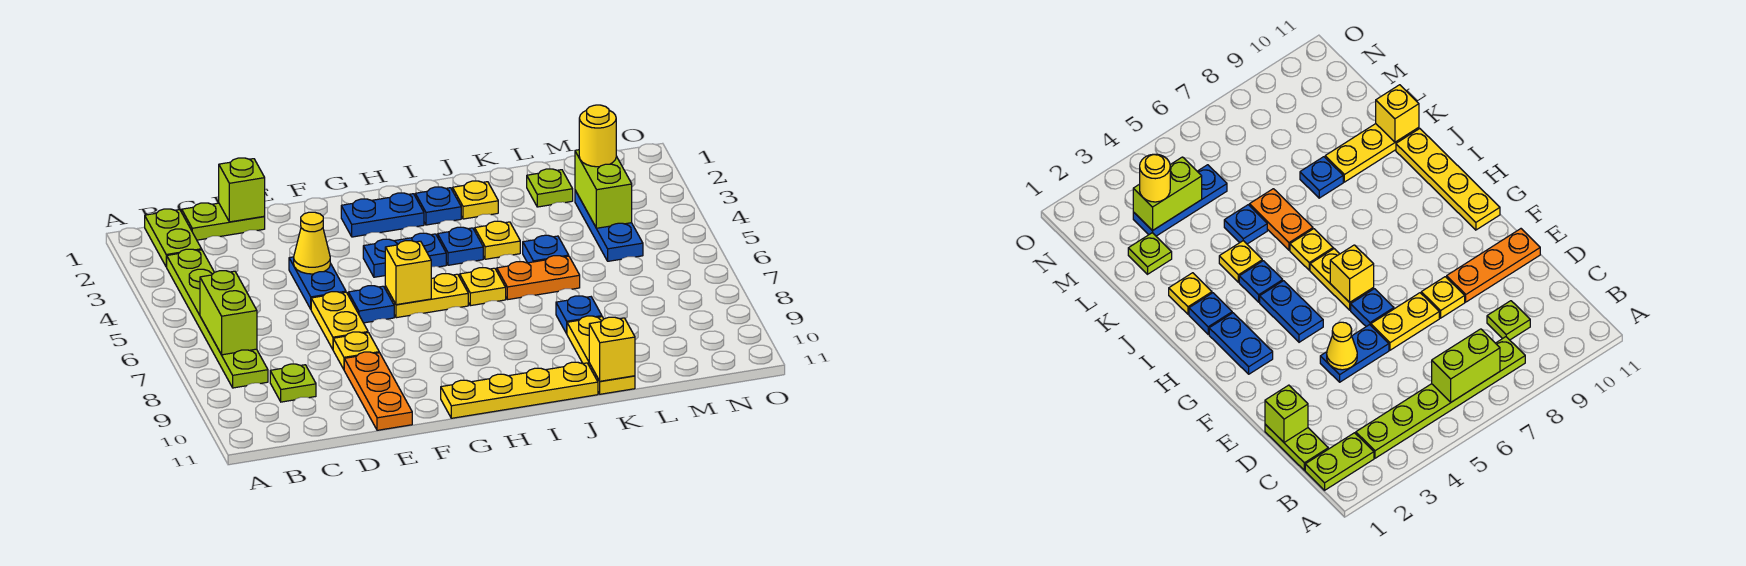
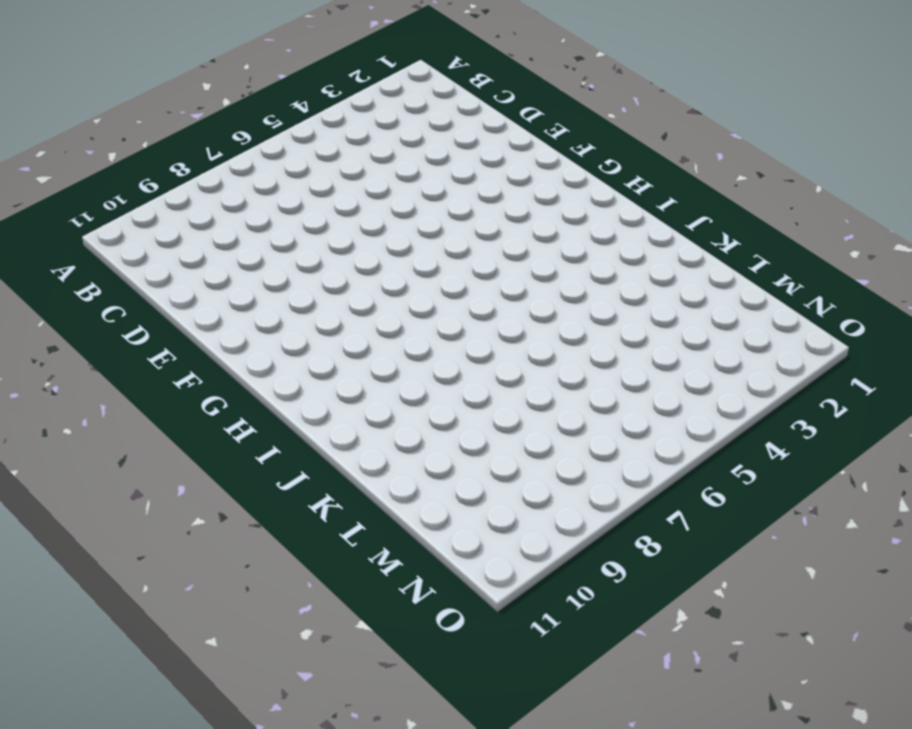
none -> lime 1x2 plate [145,209,202,267]
none -> lime 1x6 plate [167,249,268,388]
none -> lime 1x2 plate [182,203,265,240]
none -> lime 1x1 plate [270,364,316,402]

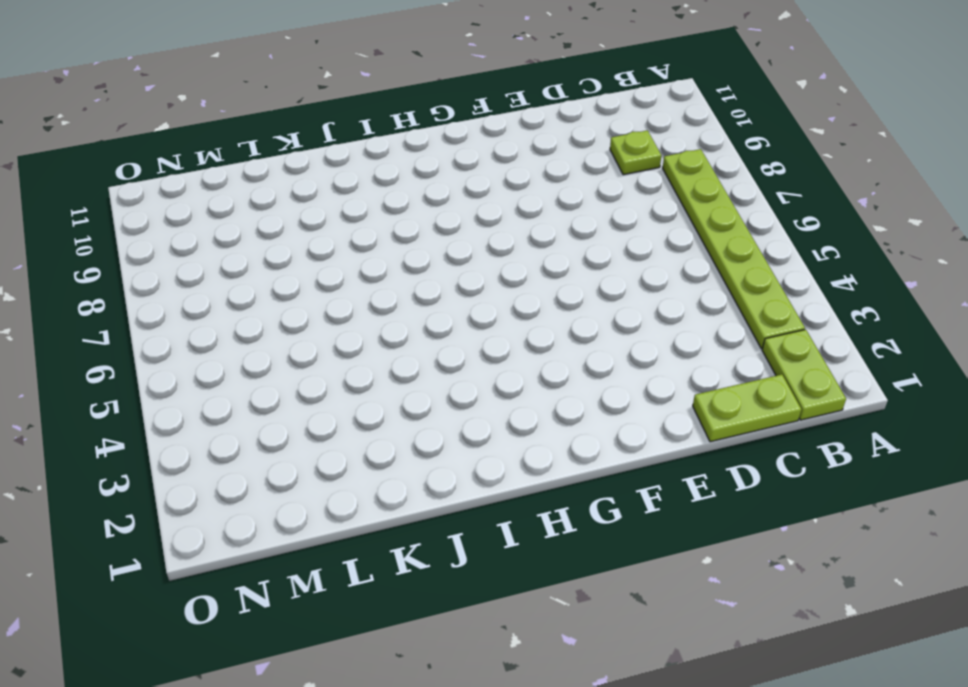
none -> blue 1x2 plate [289,257,346,309]
none -> yellow 1x2 plate [311,292,368,349]
none -> yellow 1x1 plate [333,332,379,369]
none -> orange 1x3 plate [344,352,412,430]

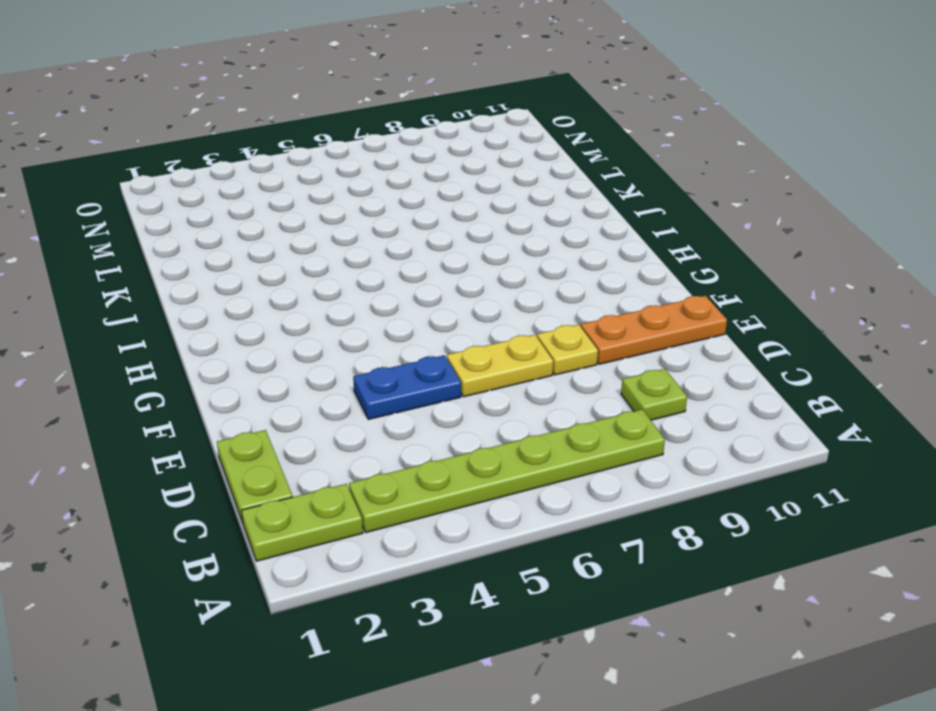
none -> blue 1x1 plate [348,286,394,323]
none -> blue 1x2 plate [341,193,424,237]
none -> blue 1x2 plate [363,233,446,277]
none -> yellow 1x2 plate [385,274,468,318]

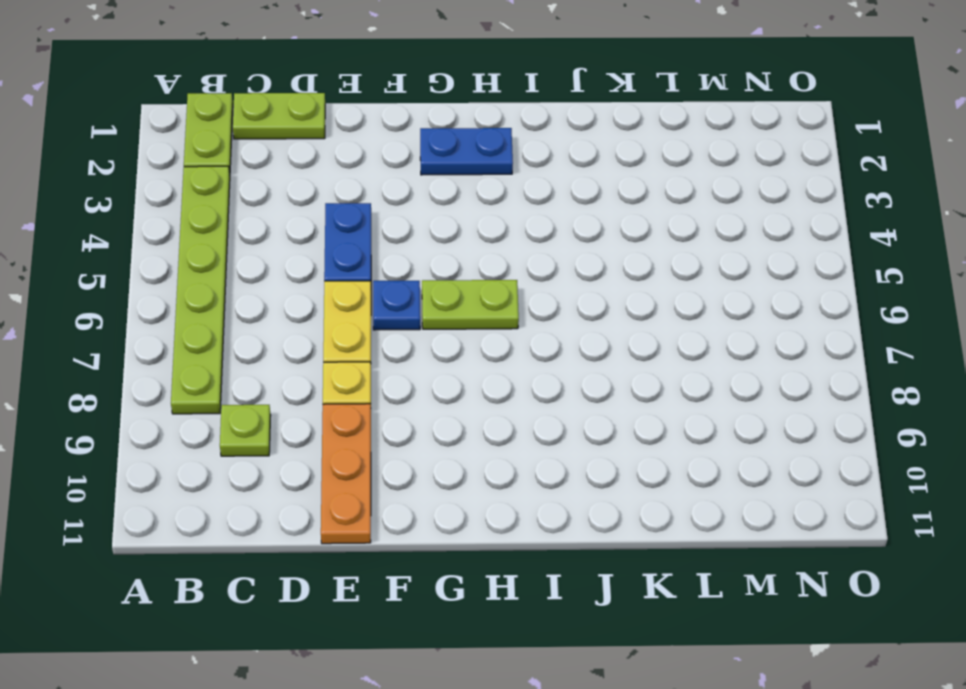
lime 1x2 plate [422,280,519,329] -> yellow 1x2 plate [385,274,468,318]
none -> blue 1x2 plate [363,233,446,277]
none -> yellow 1x4 plate [441,362,598,418]
none -> blue 1x1 plate [415,187,461,225]
none -> blue 1x1 plate [438,227,483,265]

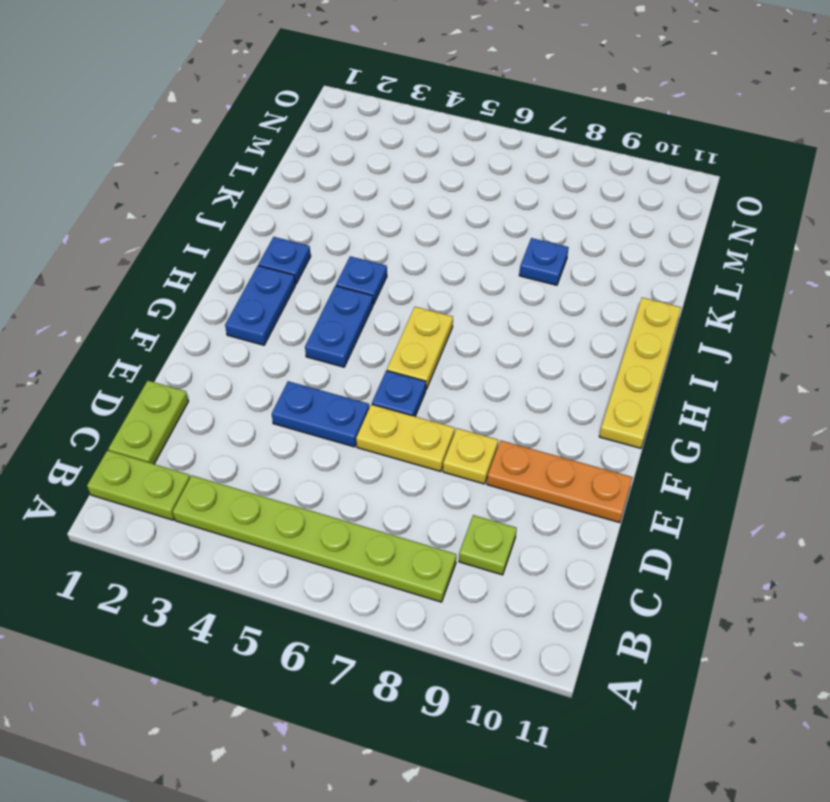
none -> yellow 1x1 plate [460,268,506,306]
none -> yellow 1x1 plate [453,181,498,219]
none -> yellow 1x1 plate [475,221,520,259]
none -> orange 1x2 plate [497,256,580,300]

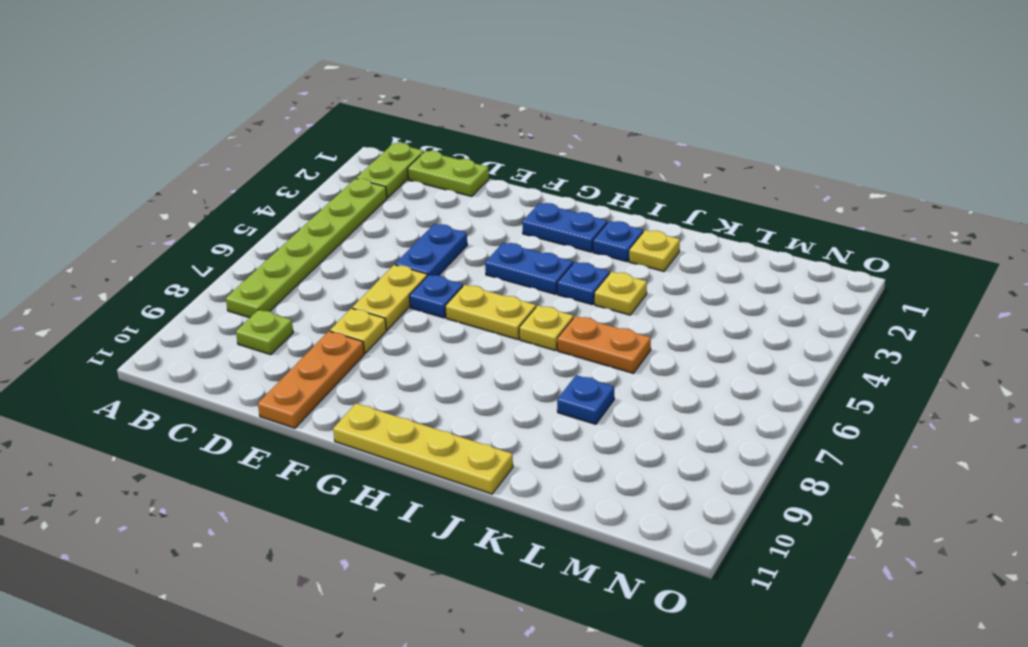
none -> blue 1x1 plate [523,235,569,263]
none -> yellow 1x3 plate [567,316,635,394]
none -> lime 1x1 plate [527,169,573,207]
none -> blue 1x3 plate [575,190,643,261]

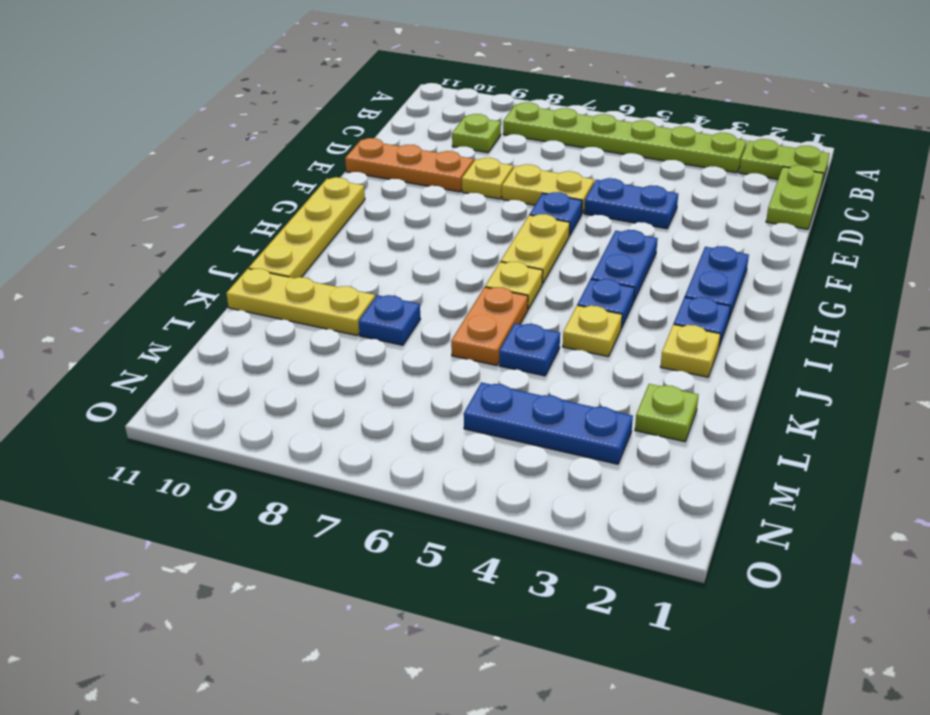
none -> lime 1x2 brick [200,271,257,355]
none -> lime 1x1 brick [219,158,265,222]
none -> yellow 1x1 cone [294,212,330,274]
none -> yellow 1x1 brick [385,241,431,305]

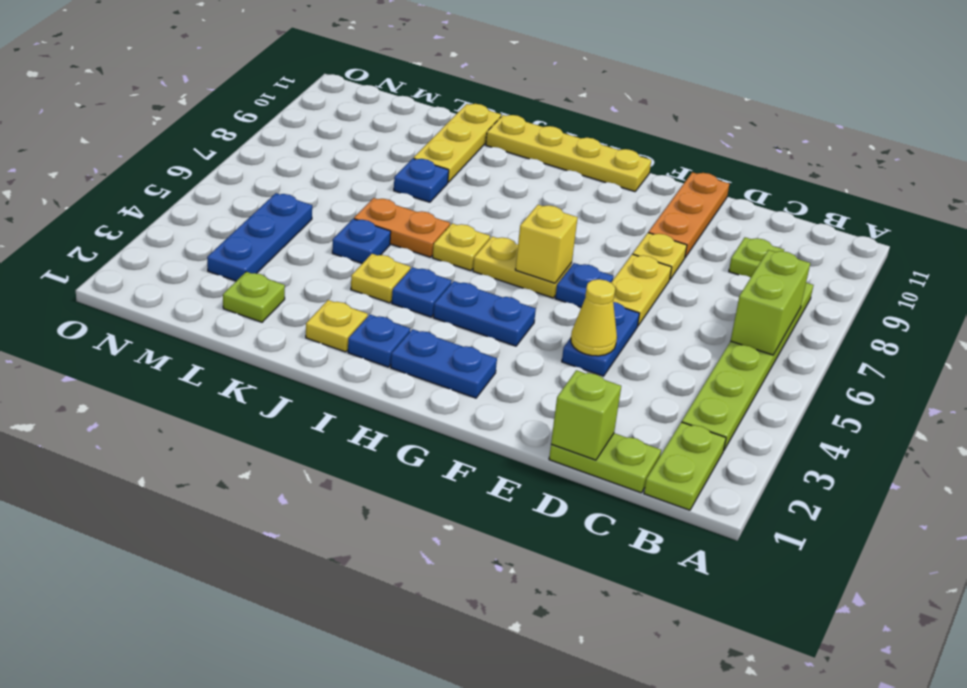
none -> yellow 1x1 brick [589,317,635,381]
none -> lime 1x2 brick [575,150,632,228]
none -> yellow 1x1 round brick [579,105,616,167]

